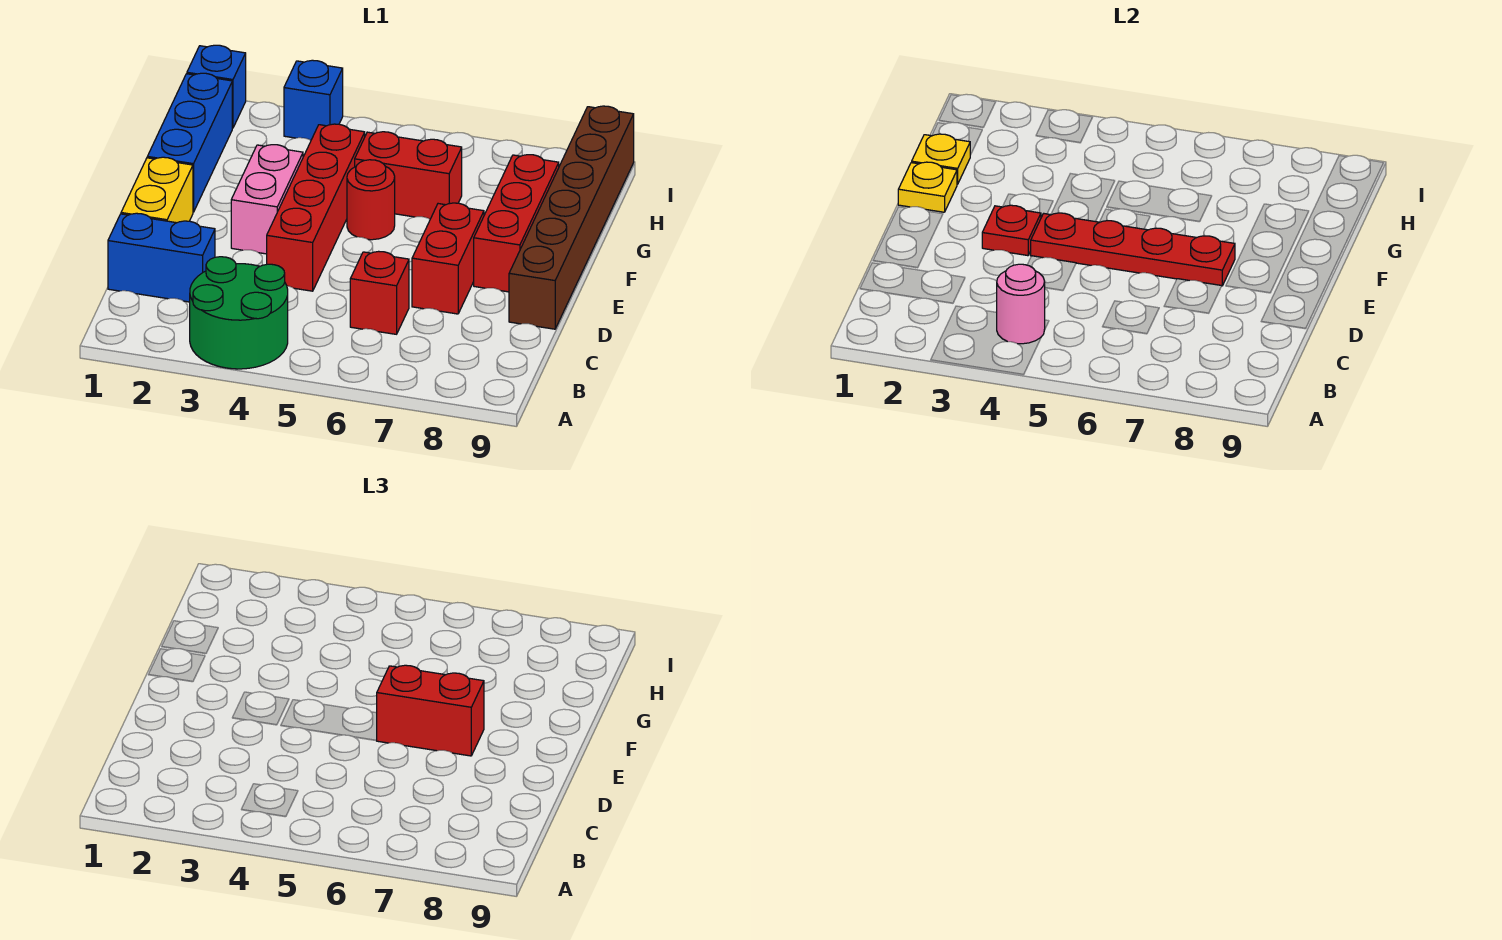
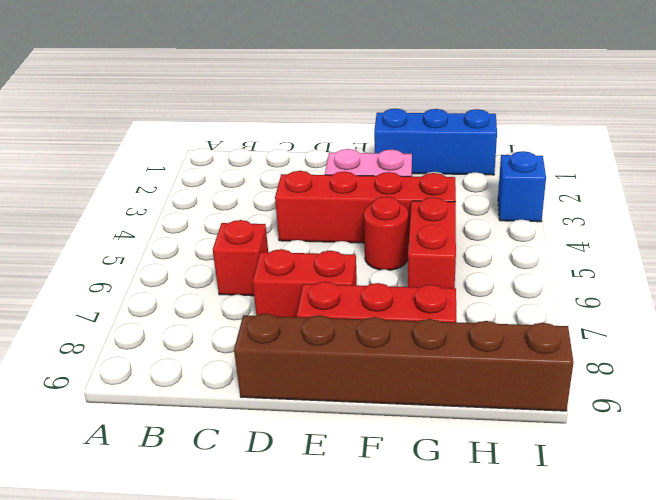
none -> green 2x2 round brick [190,257,288,369]
none -> blue 1x2 brick [108,213,215,302]
none -> yellow 1x2 brick [121,157,193,223]

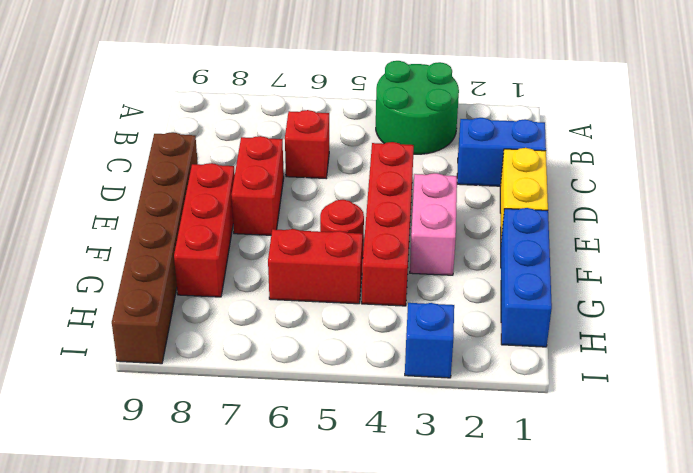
none -> blue 1x1 brick [187,45,246,128]
none -> pink 1x1 round brick [997,264,1045,344]
none -> red 1x1 plate [982,205,1041,256]

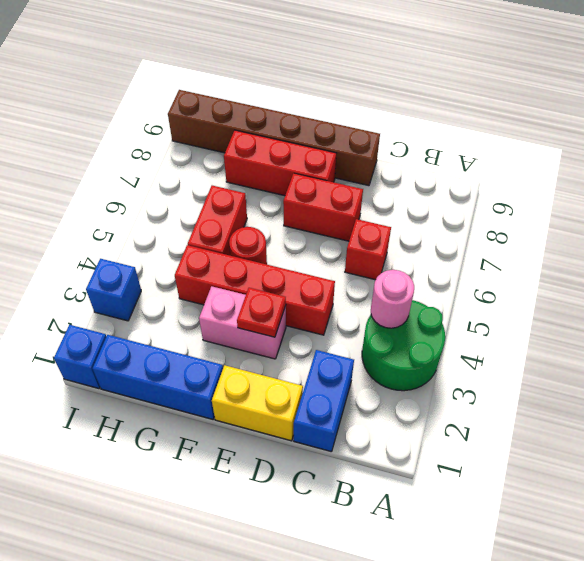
none -> red 1x4 plate [1031,213,1235,286]
none -> yellow 1x1 plate [898,162,957,212]
none -> yellow 1x1 plate [912,134,970,184]

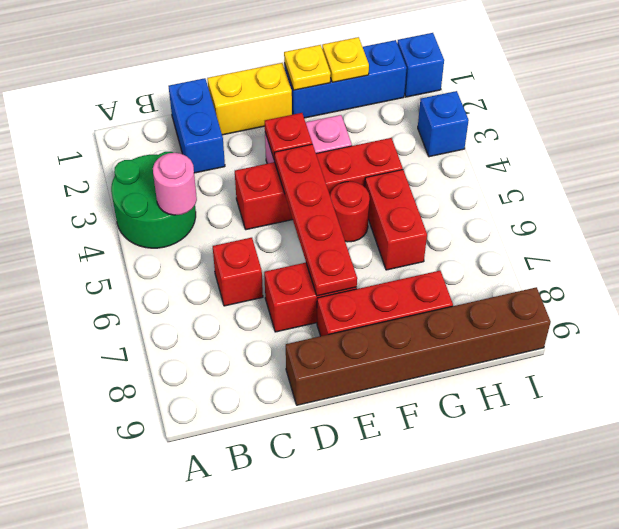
none -> red 1x2 brick [376,665,484,756]

